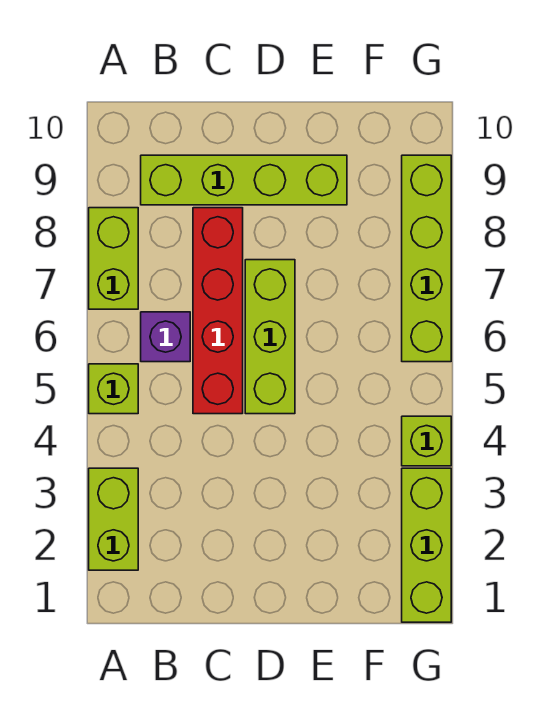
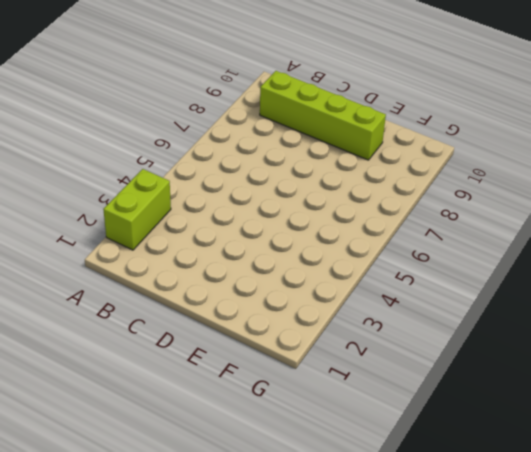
none -> lime 1x1 brick [89,364,138,414]
none -> lime 1x2 brick [89,208,138,309]

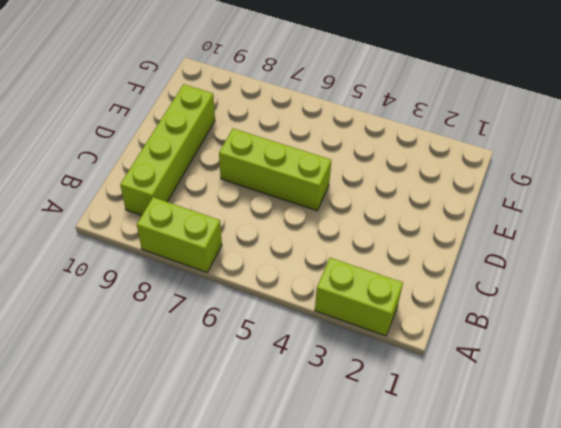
none -> lime 1x1 brick [89,364,138,414]
none -> purple 1x1 brick [141,312,190,362]

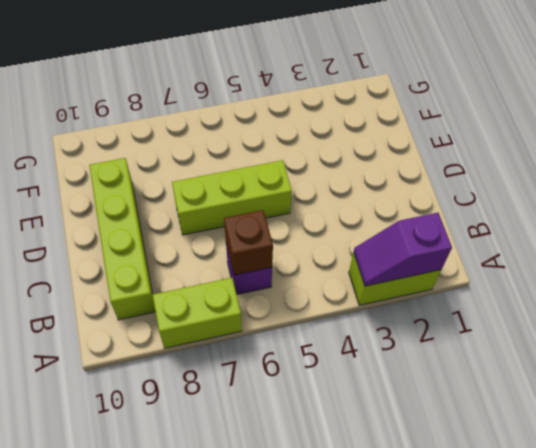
purple 1x2 slope [354,213,452,286] -> none
brown 1x1 brick [224,210,273,275] -> none
none -> lime 1x1 brick [89,364,138,414]
none -> red 1x4 brick [193,208,243,414]

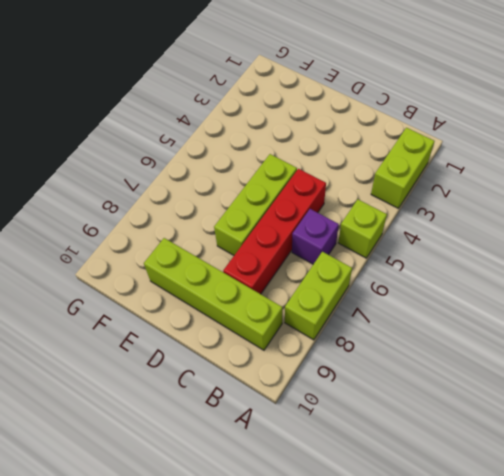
none -> lime 1x3 brick [402,468,451,622]
none -> lime 1x1 brick [402,416,451,466]

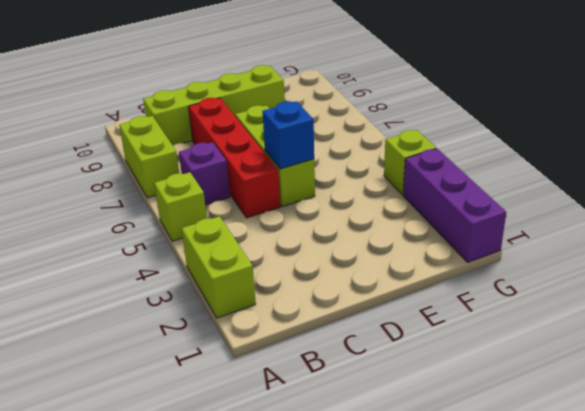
blue 1x1 brick [262,101,314,169] -> none
purple 1x3 brick [403,149,506,262] -> lime 1x3 brick [402,468,451,622]
none -> lime 1x4 brick [402,155,451,362]

